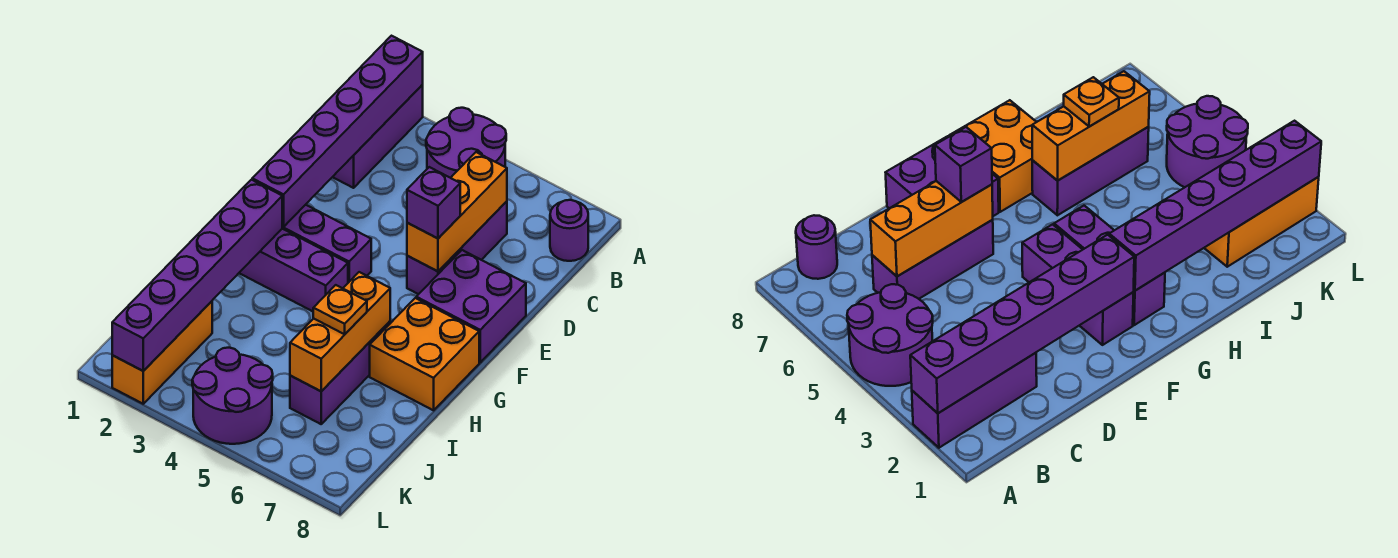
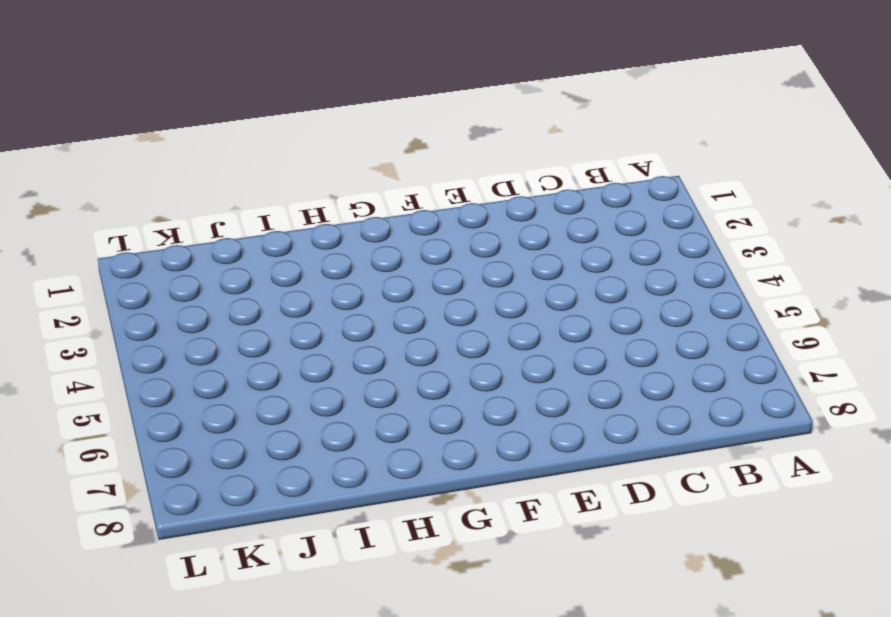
none -> purple 1x3 brick [333,85,423,188]
none -> purple 2x2 round brick [426,108,506,178]
none -> purple 1x1 round brick [550,200,588,261]

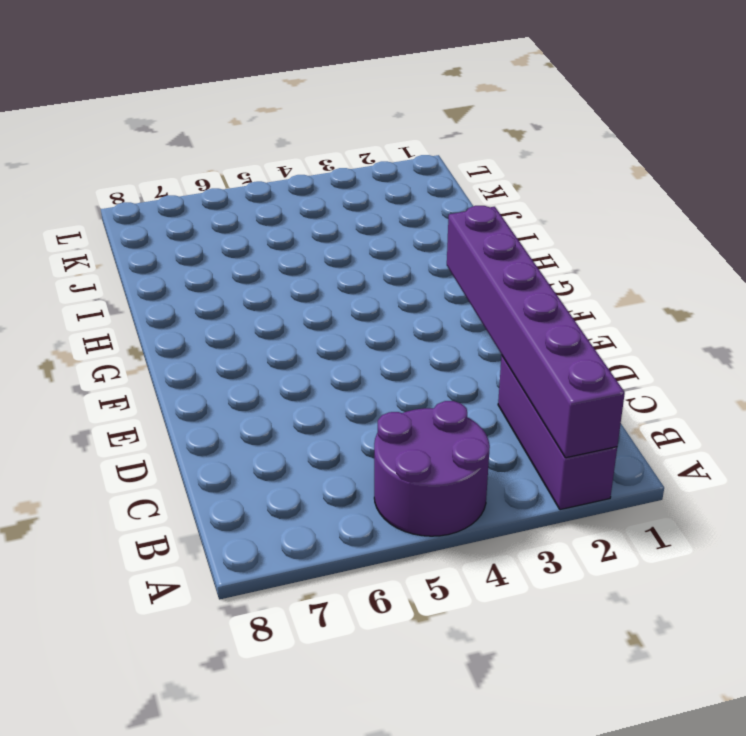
none -> purple 1x1 round brick [550,200,588,261]
none -> purple 1x3 brick [407,201,507,294]
none -> purple 2x2 brick [416,250,526,362]

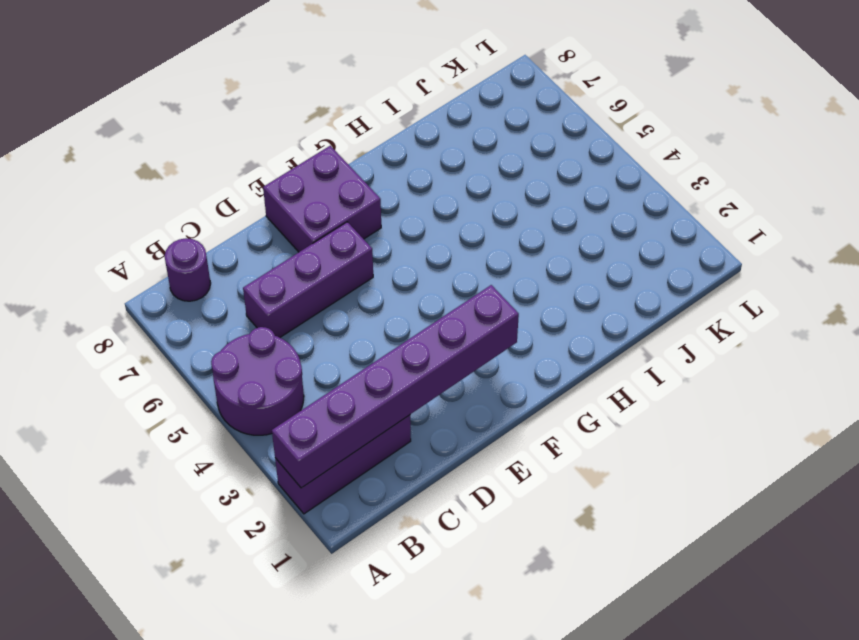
none -> purple 1x3 brick [282,205,371,283]
none -> purple 1x3 brick [239,229,348,311]
none -> orange 2x2 brick [370,298,479,410]

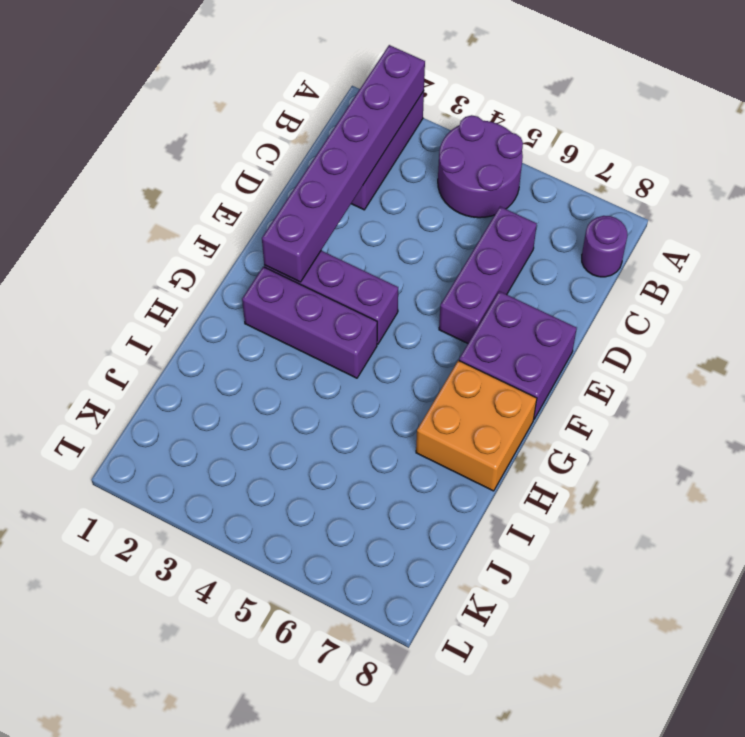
none -> purple 1x3 brick [290,322,390,424]
none -> orange 1x3 brick [112,301,212,404]
none -> purple 2x2 round brick [192,348,273,444]

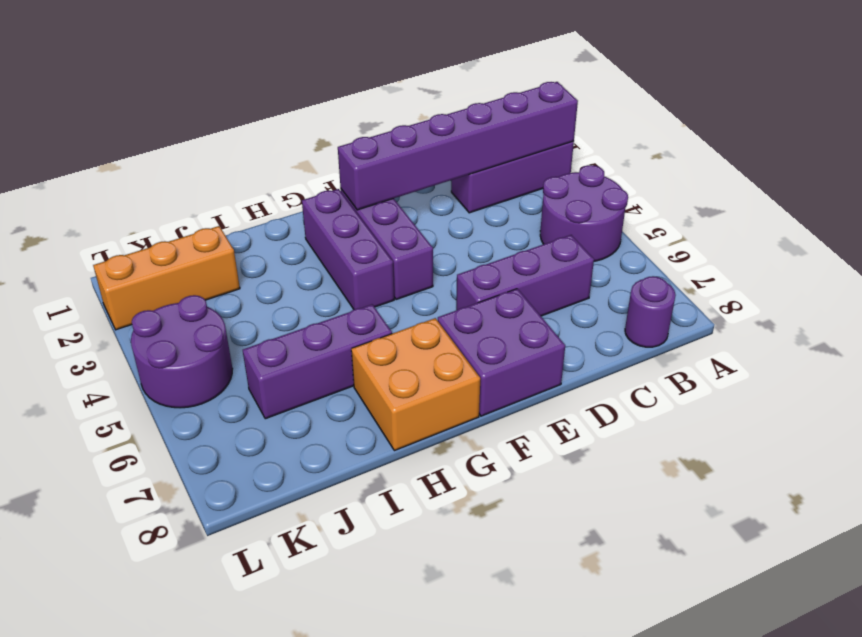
none -> orange 1x3 brick [407,152,507,271]
none -> purple 1x6 brick [112,180,282,371]
none -> orange 1x3 brick [290,272,390,391]

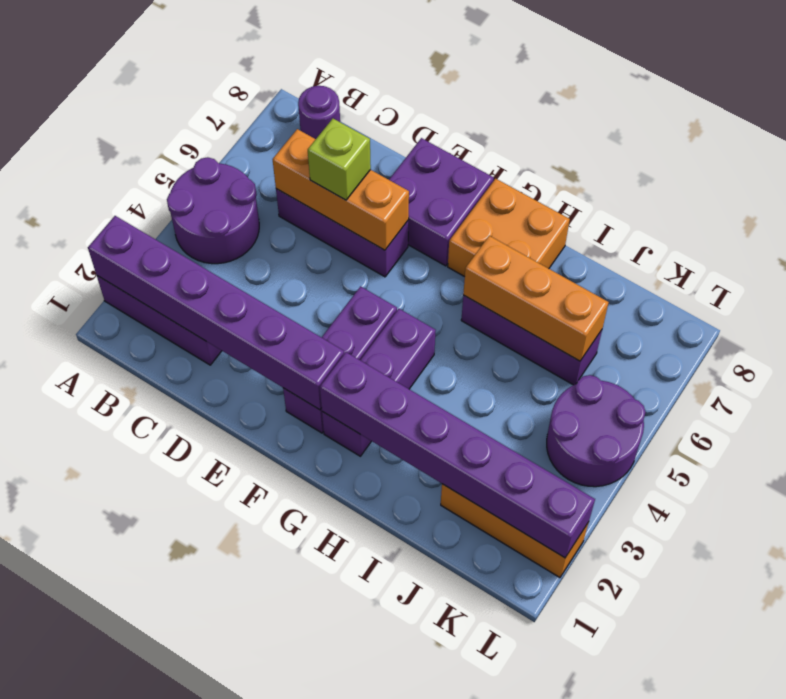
lime 1x1 brick [308,119,371,200] -> none
none -> purple 1x1 brick [407,167,460,238]
none -> orange 1x1 plate [313,285,367,334]

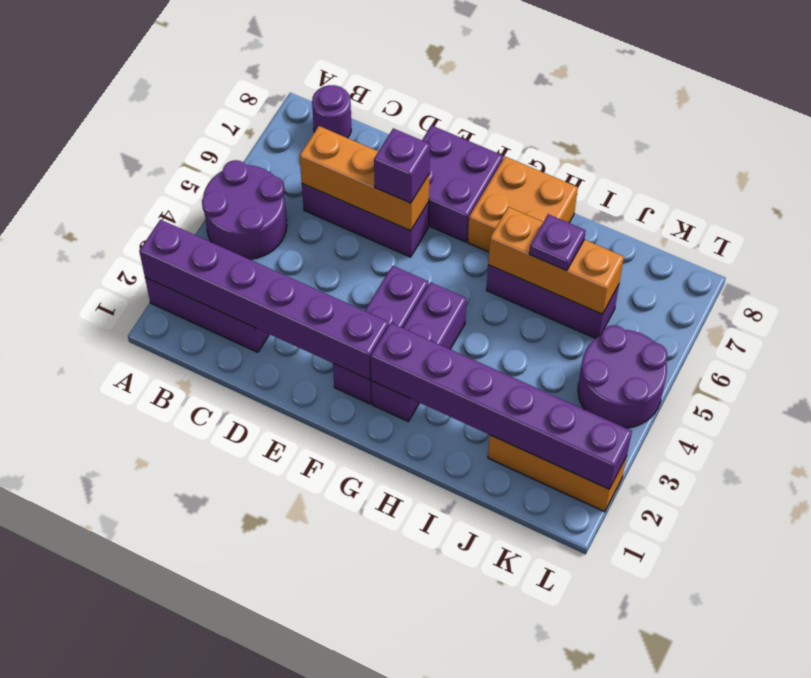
purple 1x1 plate [529,214,586,271] -> orange 1x1 plate [313,285,367,334]

